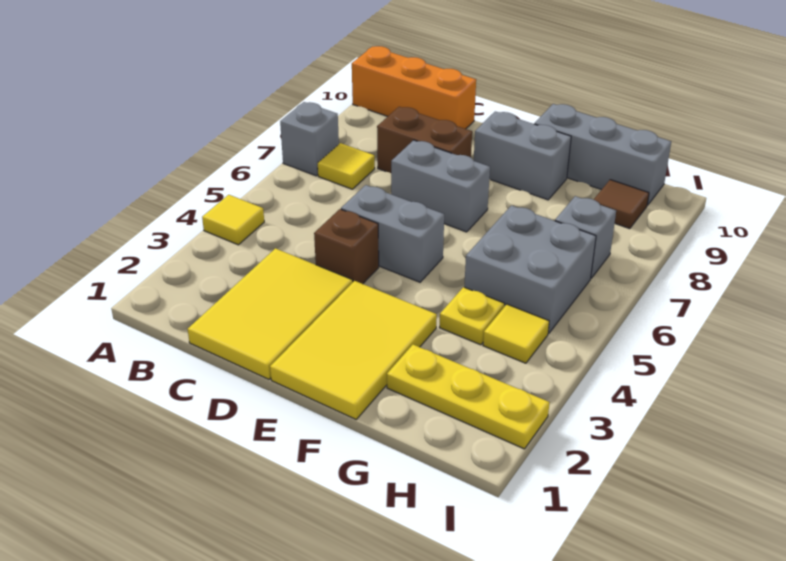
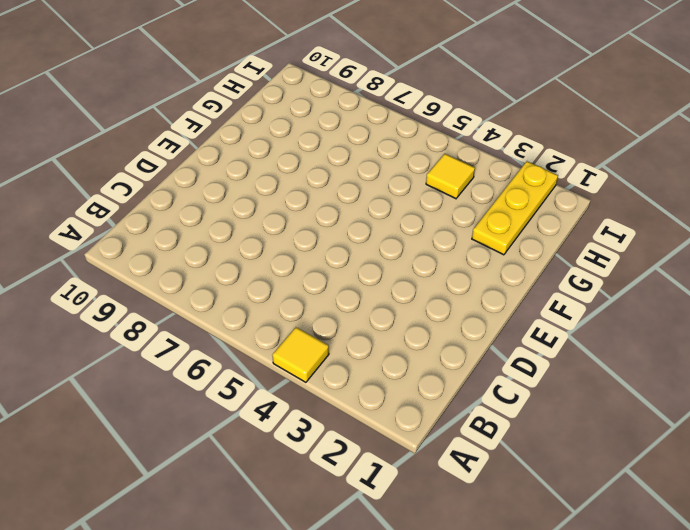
none -> grey 1x1 brick [280,102,339,176]
none -> orange 1x3 brick [352,46,476,129]
none -> yellow 1x1 tile [318,143,375,189]

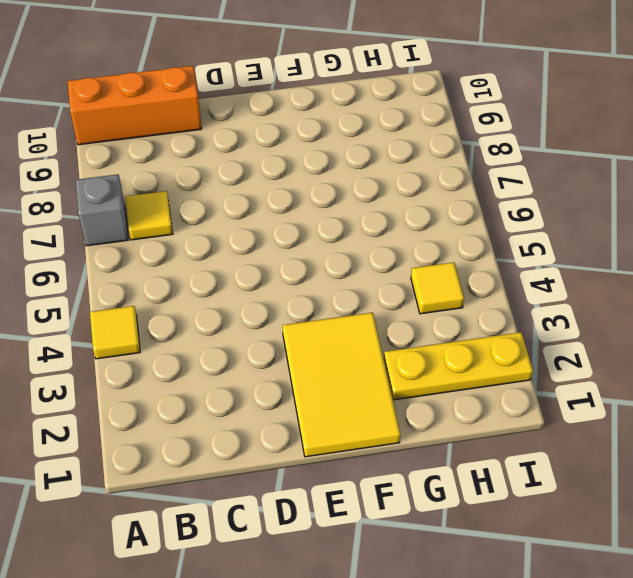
none -> yellow 2x3 tile [188,248,353,379]
none -> brown 1x2 brick [377,107,472,173]
none -> brown 1x1 brick [314,209,379,284]

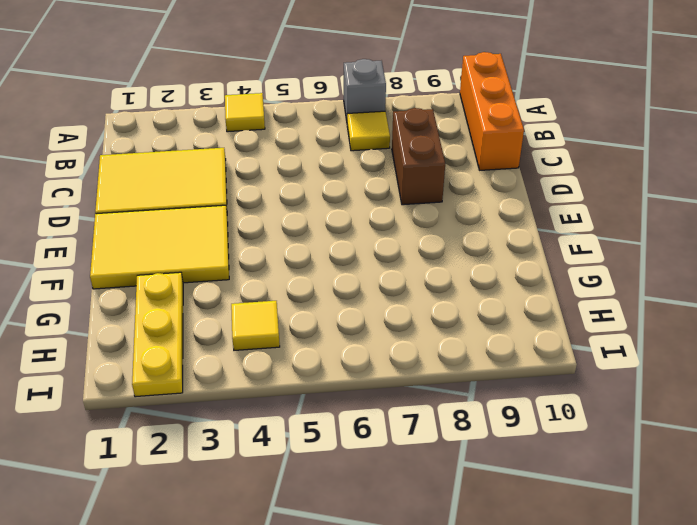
none -> brown 1x1 brick [314,209,379,284]
none -> grey 1x2 brick [341,185,444,282]
none -> grey 1x2 brick [391,140,490,232]

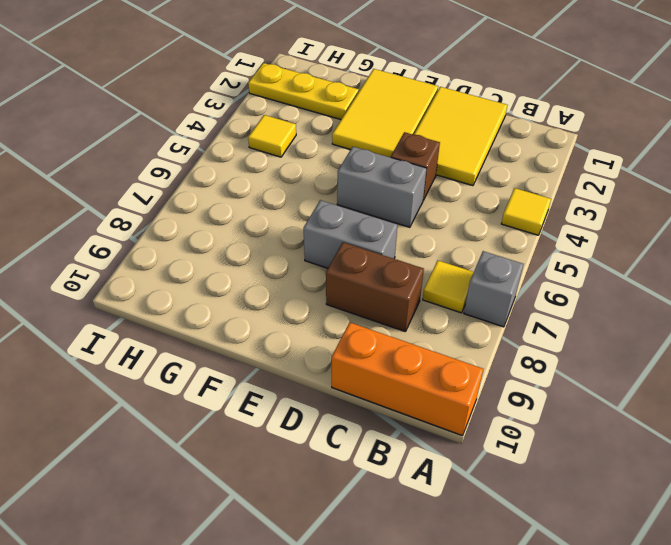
none -> grey 1x2 brick [474,112,571,200]
none -> grey 1x3 brick [535,104,671,205]
none -> yellow 1x1 plate [439,287,505,345]

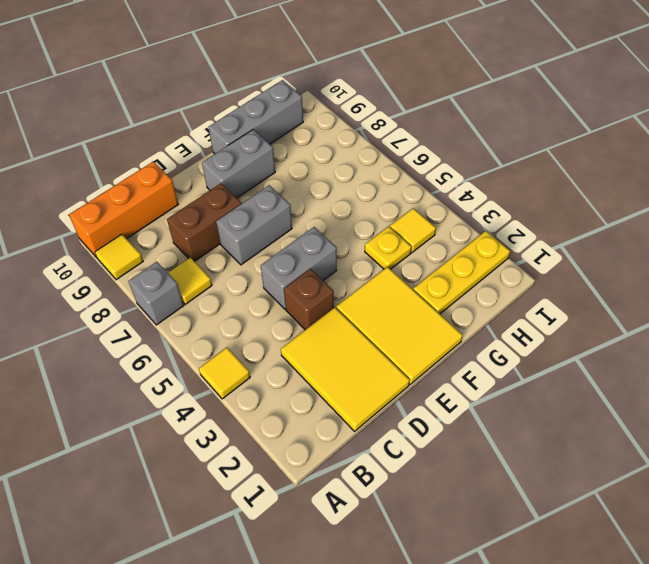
yellow 1x1 tile [95,234,143,280] -> none
none -> grey 2x2 brick [464,206,596,334]
none -> grey 1x1 brick [555,196,616,278]
none -> brown 1x1 tile [593,180,649,229]

